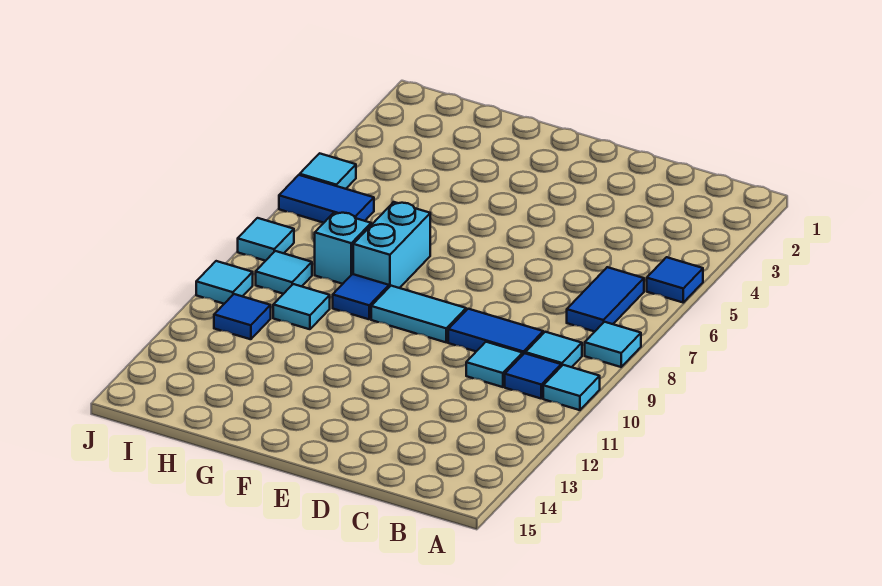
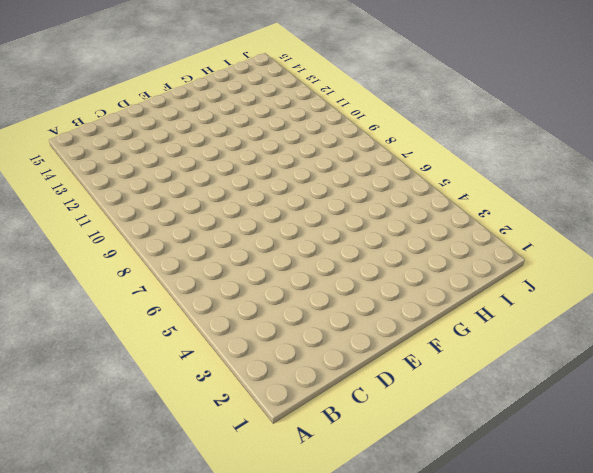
none -> blue 1x1 tile [647,257,703,302]
none -> cyan 1x1 tile [585,322,641,367]
none -> cyan 1x1 tile [543,365,600,410]

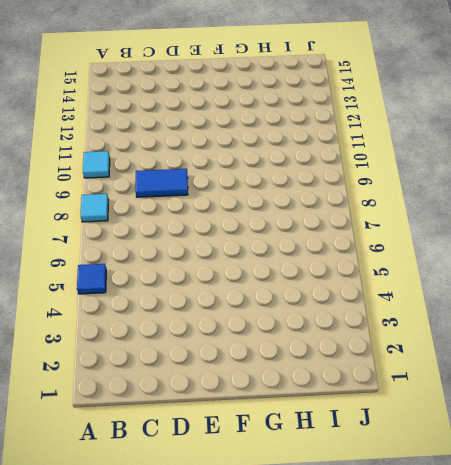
none -> blue 1x2 tile [567,267,644,332]
none -> cyan 1x1 tile [525,332,582,367]
none -> blue 1x1 tile [505,353,561,398]

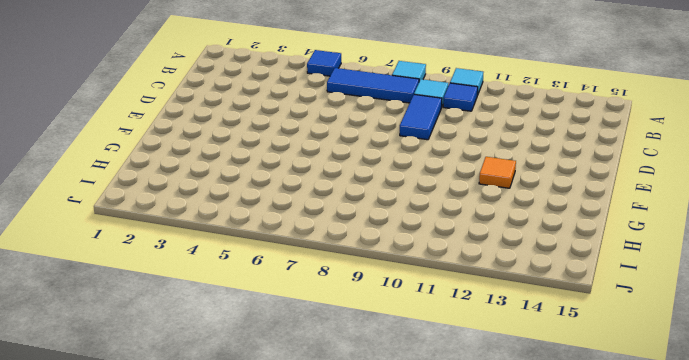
blue 1x3 tile [327,68,419,103] -> blue 1x2 tile [567,267,644,332]
orange 1x1 tile [479,157,516,188] -> none
none -> cyan 1x1 tile [466,342,523,387]
none -> cyan 1x2 tile [371,286,466,342]
none -> cyan 1x2 brick [353,202,430,288]

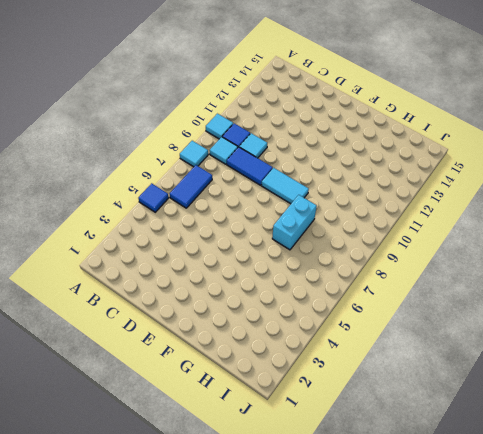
none -> blue 1x1 tile [333,274,389,319]
none -> cyan 1x1 brick [315,212,371,284]
none -> cyan 1x1 tile [273,284,330,329]

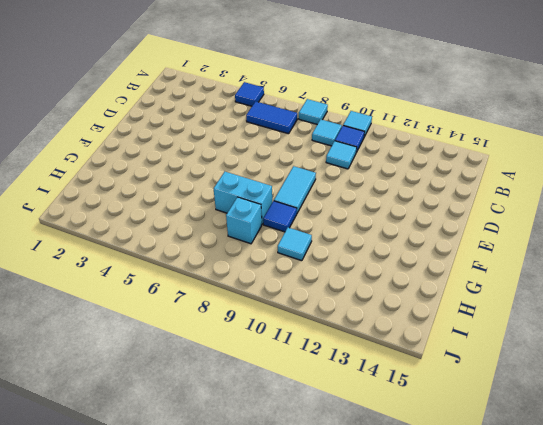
none -> blue 1x2 tile [448,309,543,354]
none -> blue 1x2 tile [279,175,374,223]
none -> cyan 1x1 tile [256,251,312,294]

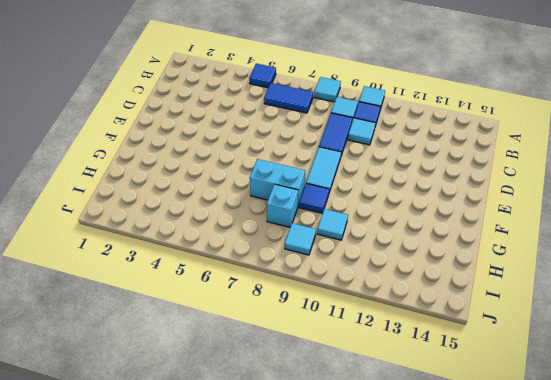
none -> blue 1x2 tile [279,175,374,223]
none -> blue 1x1 tile [214,294,271,339]
none -> cyan 1x1 tile [300,153,356,189]

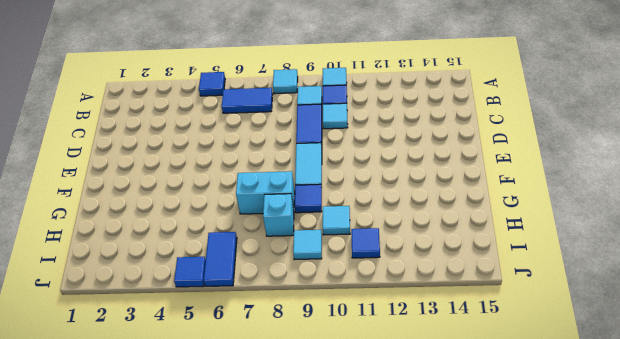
blue 1x1 tile [174,257,206,287] -> cyan 1x1 tile [300,153,356,189]
none -> cyan 1x1 tile [238,218,294,261]
none -> cyan 1x1 tile [196,261,253,304]

